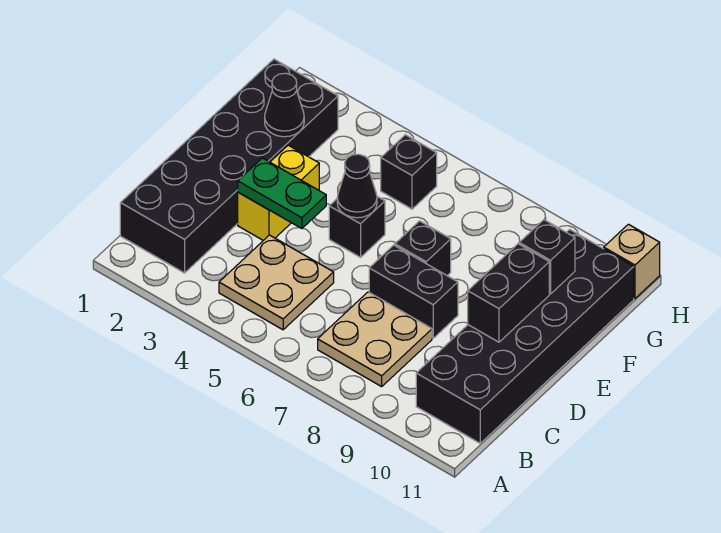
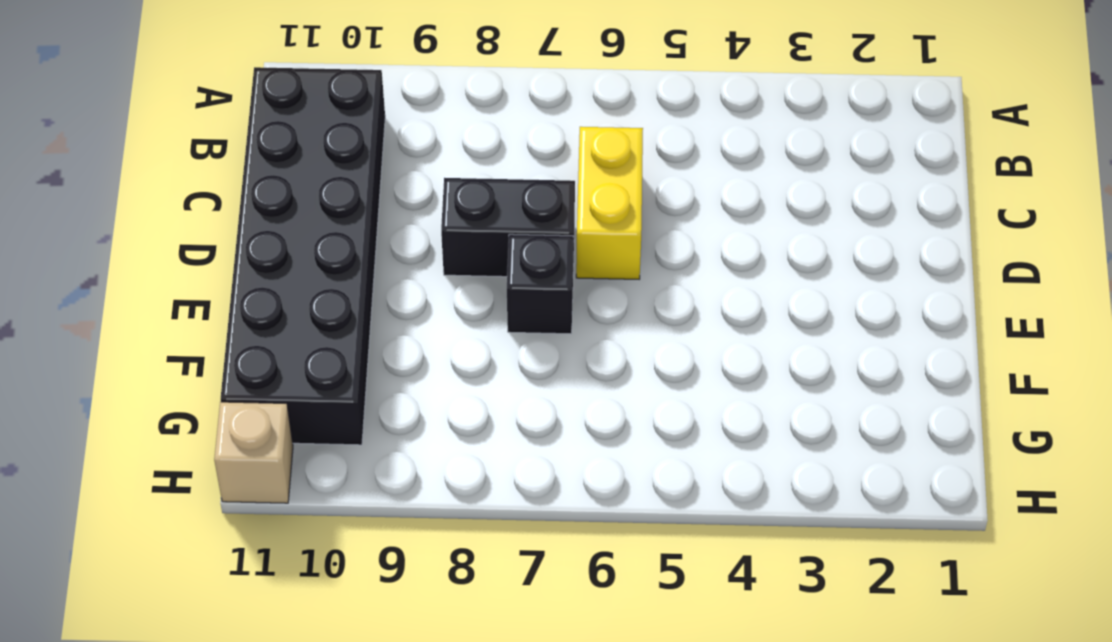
yellow 1x2 brick [576,127,643,279] -> yellow 1x2 brick moved to [238,145,319,240]
none -> black 2x6 brick [120,59,338,273]
none -> tan 2x2 plate [219,235,334,330]
none -> tan 2x2 plate [318,292,432,387]

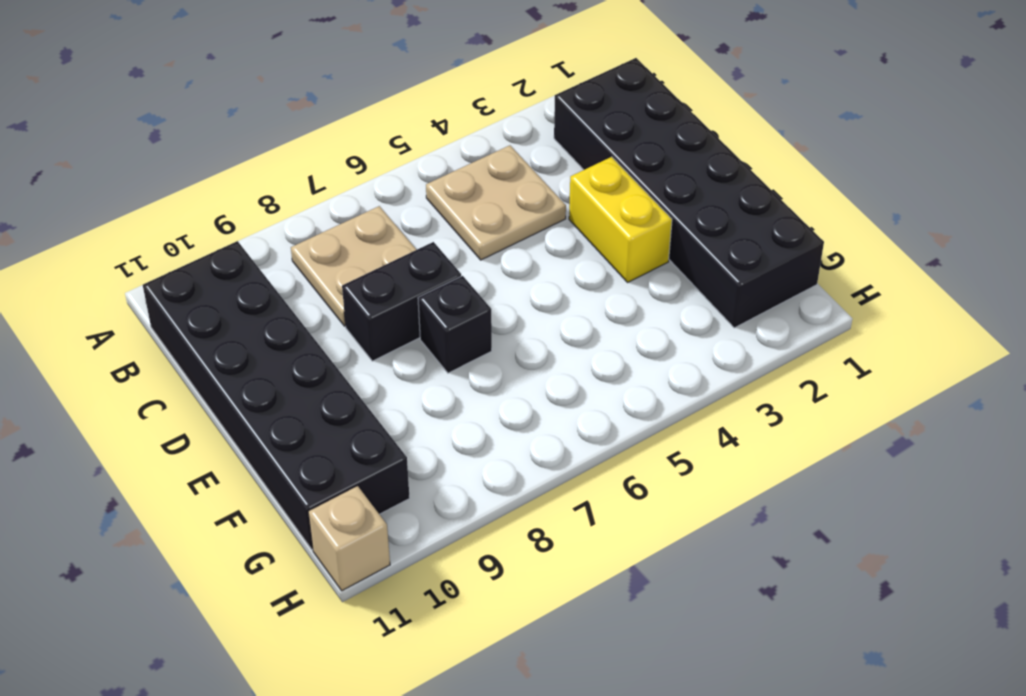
none -> black 1x1 brick [329,197,385,257]
none -> black 1x1 brick [381,135,437,209]
none -> green 1x2 plate [238,158,326,229]

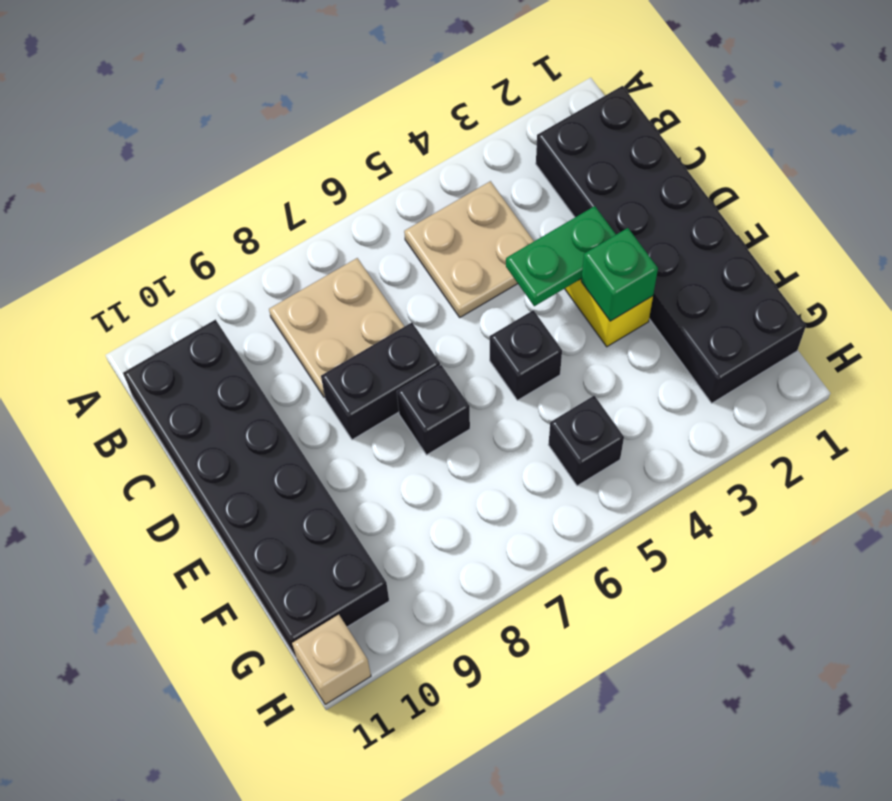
green 1x1 brick [581,228,658,321] -> none
none -> black 1x2 brick [468,244,549,342]
none -> black 1x1 cone [337,154,377,218]
none -> black 1x1 cone [265,73,304,137]

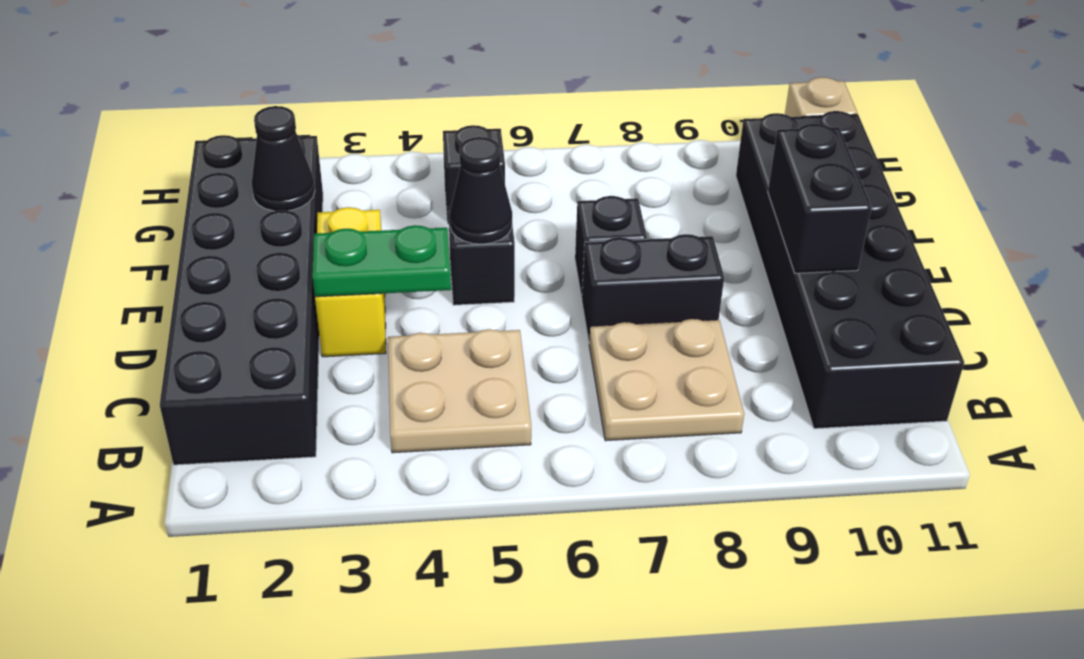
none -> black 1x1 brick [519,220,575,294]

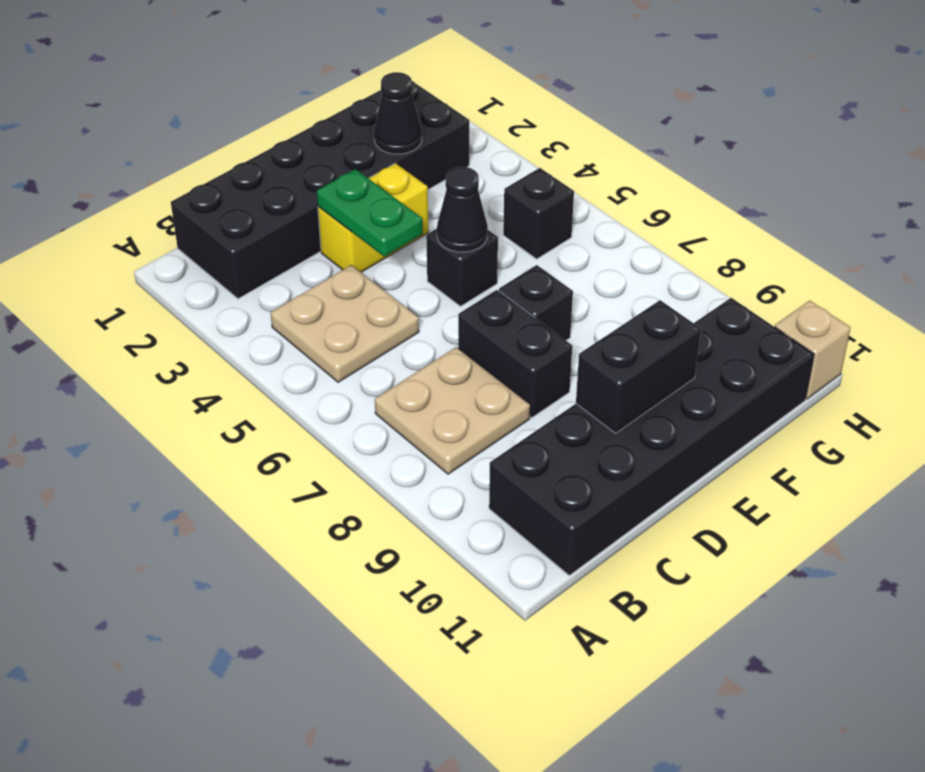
none -> black 1x1 brick [519,220,575,294]

